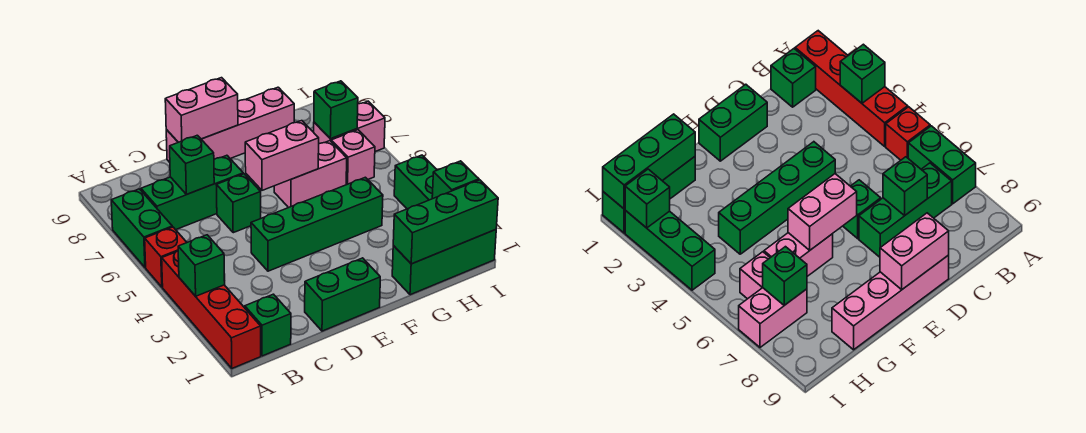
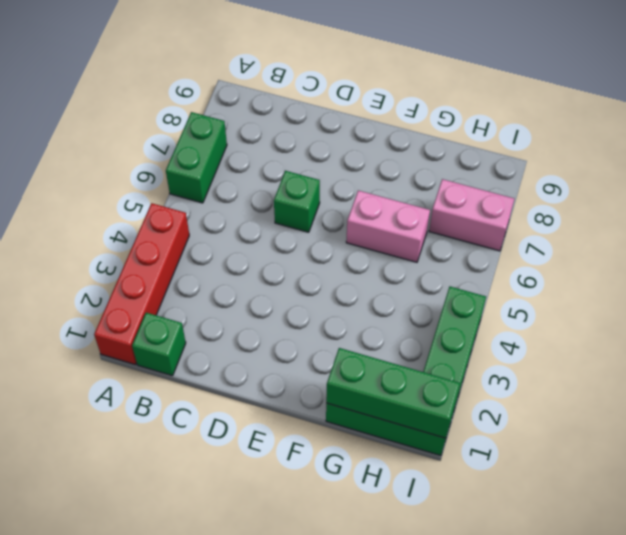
none -> red 1x1 brick [145,227,187,287]
none -> green 1x3 brick [141,155,243,230]
none -> green 1x2 brick [305,258,380,331]

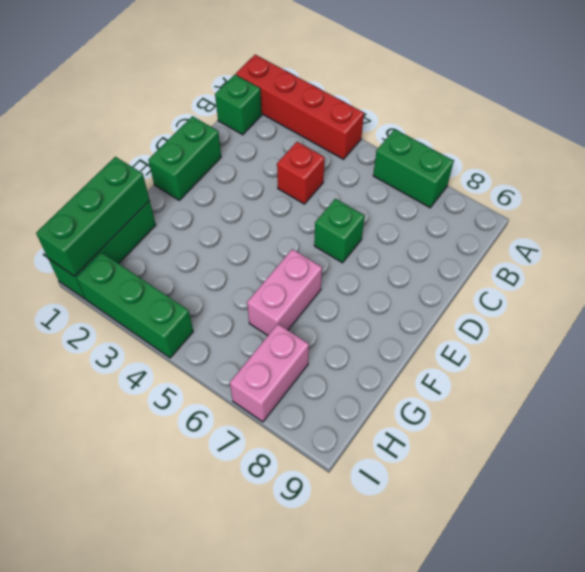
red 1x1 brick [277,142,325,204] -> red 1x1 brick moved to [145,227,187,287]
none -> green 1x3 brick [141,155,243,230]
none -> green 1x4 brick [251,177,383,271]
none -> pink 1x4 brick [166,87,294,162]

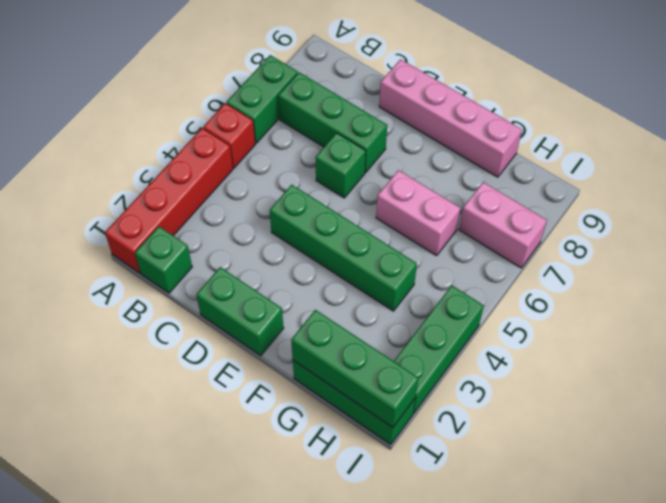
none -> pink 1x1 brick [331,130,375,185]
none -> green 1x1 brick [178,235,225,296]
none -> green 1x1 brick [170,135,214,195]

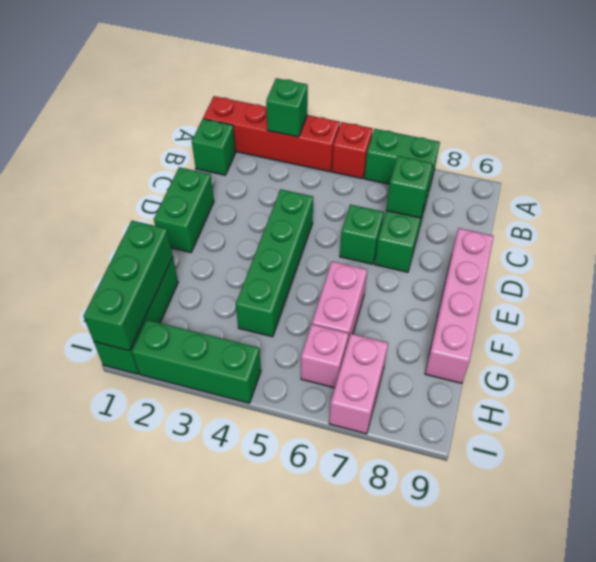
none -> pink 1x2 brick [165,78,238,142]
none -> pink 1x2 brick [245,121,319,190]
none -> green 1x1 brick [314,81,358,139]

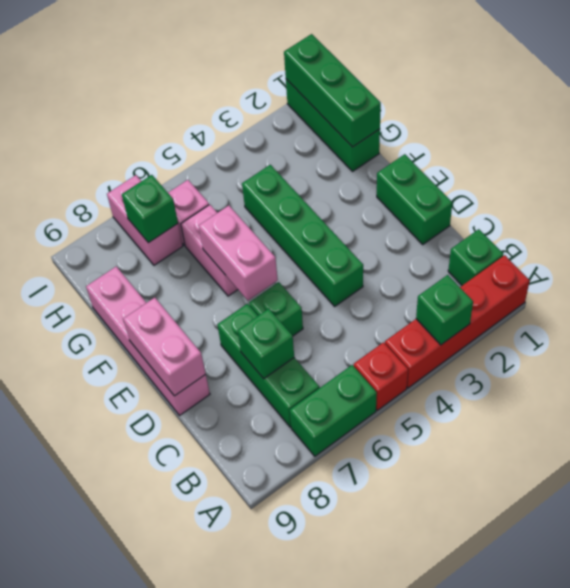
none -> green 1x3 brick [394,155,437,209]
none -> green 1x1 brick [432,161,479,199]

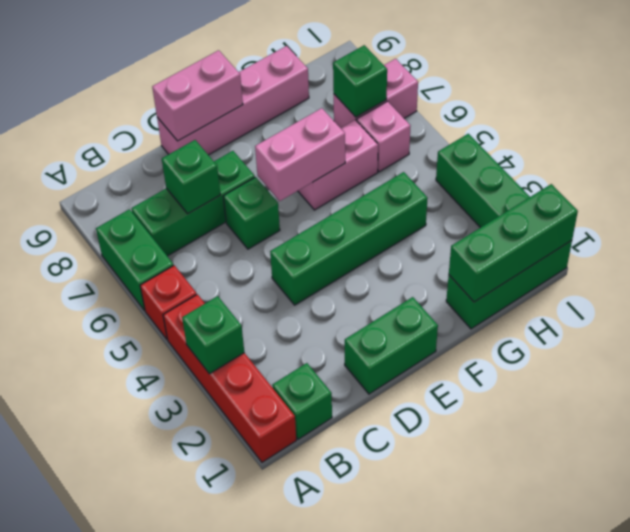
none -> green 1x1 brick [432,161,479,199]

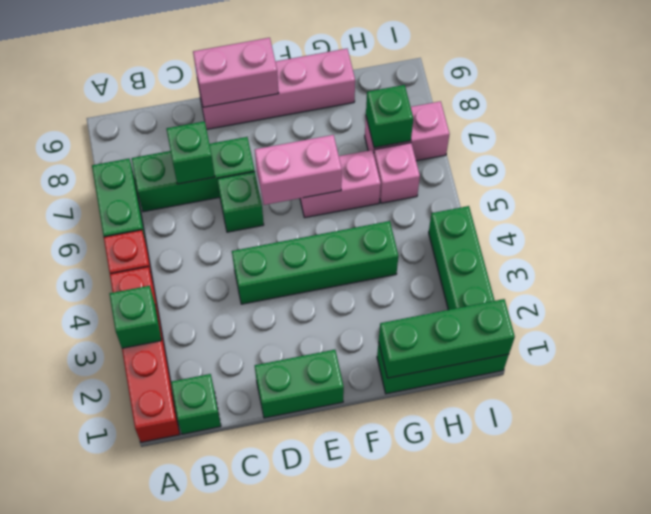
none -> green 1x1 brick [432,161,479,199]

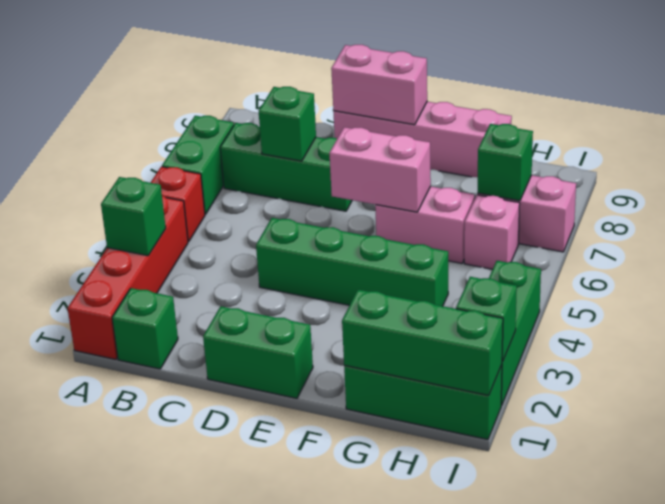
none -> green 1x1 brick [217,174,261,233]

